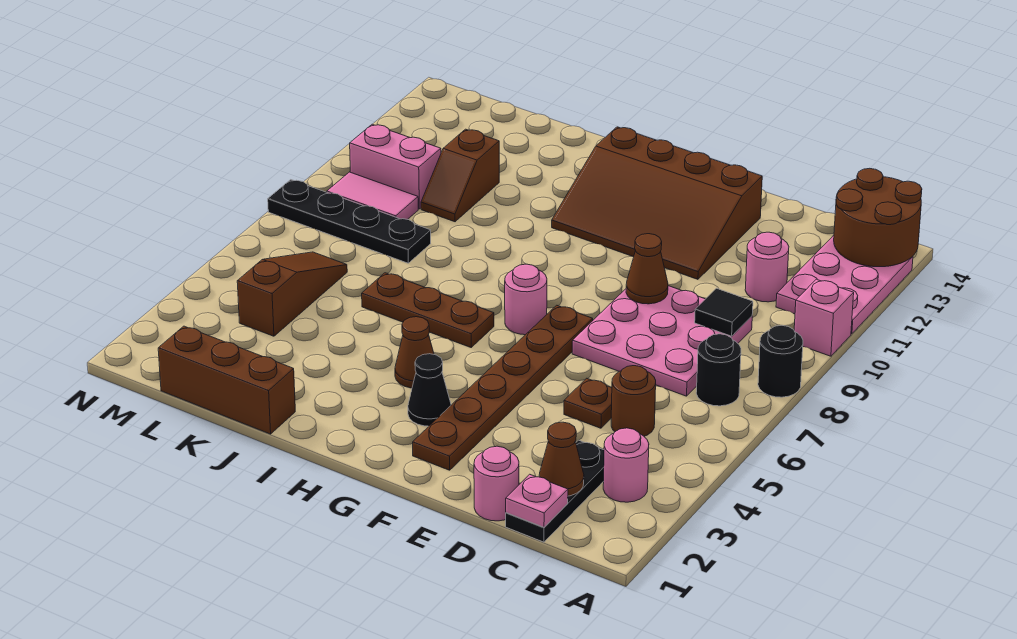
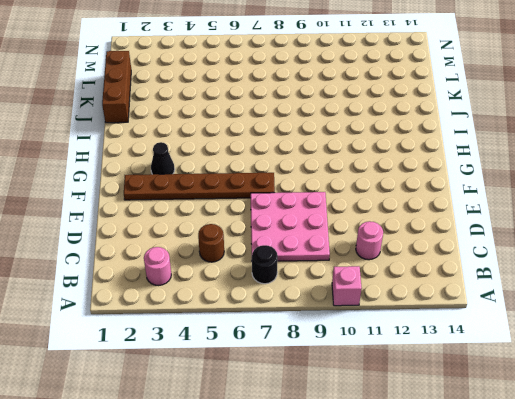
none -> black 1x1 round brick [758,325,803,397]
none -> pink 2x3 plate [776,235,913,334]
none -> black 1x3 plate [506,440,604,542]

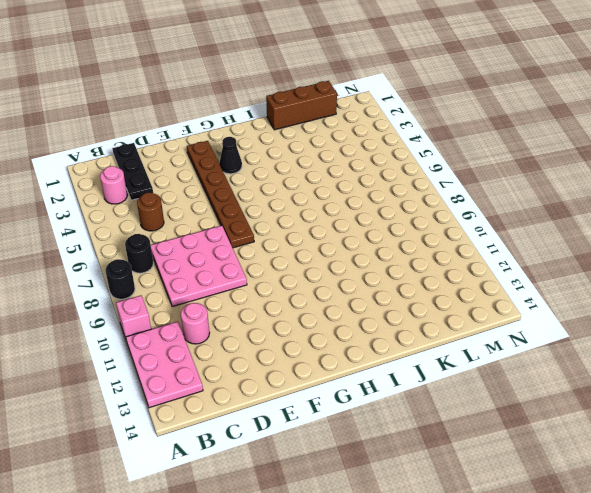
none -> pink 1x1 round brick [474,446,519,521]
none -> brown 1x1 plate [564,378,612,428]
none -> brown 3x4 slope [552,127,762,279]

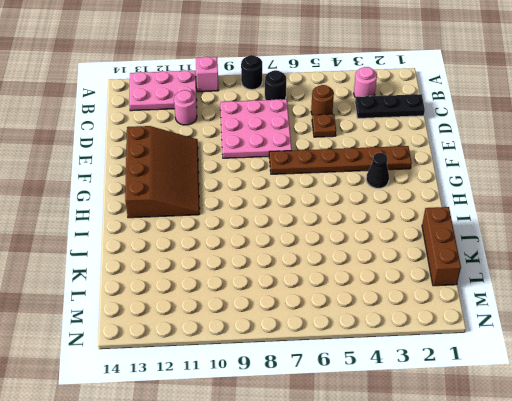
none -> pink 1x1 round brick [474,446,519,521]
none -> pink 1x1 round brick [505,264,547,335]
none -> brown 1x1 cone [395,317,434,388]

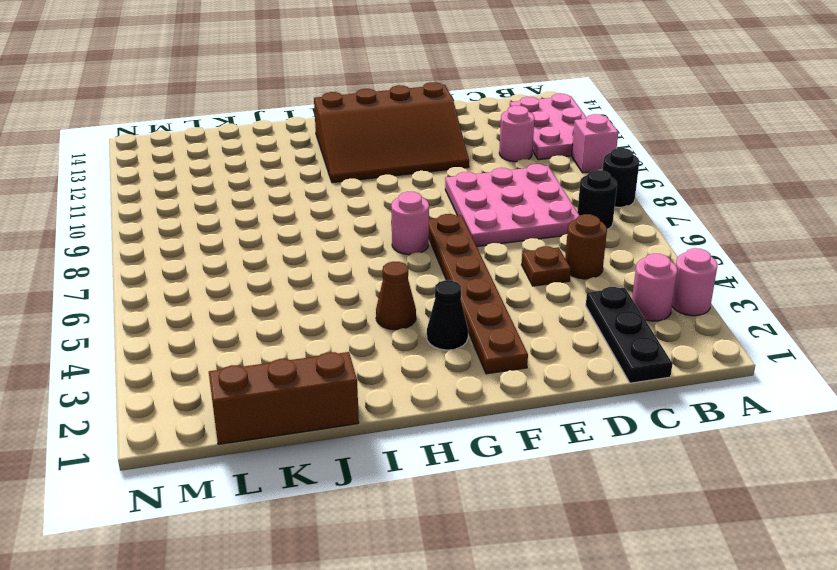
pink 1x1 round brick [672,248,718,316] -> pink 1x1 round brick moved to [474,446,519,521]
none -> brown 1x3 plate [362,273,494,347]
none -> black 1x4 plate [268,180,431,263]
none -> brown 1x2 slope [421,129,499,222]

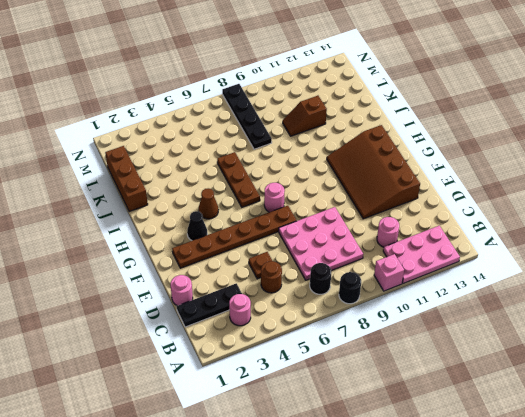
none -> brown 1x3 slope [237,252,347,336]
none -> pink 1x2 tile [327,172,418,220]
none -> pink 1x2 brick [350,124,441,209]

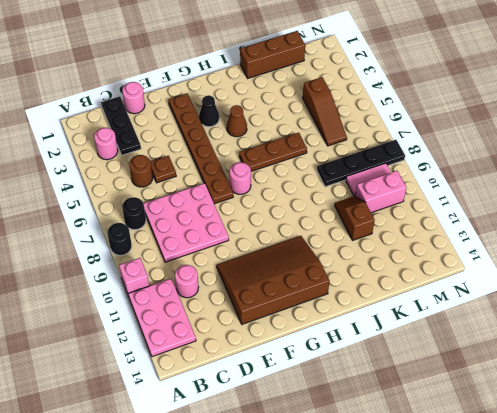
none -> brown 2x2 round brick [834,168,922,267]
none -> pink 1x1 plate [506,474,568,527]
none -> brown 1x1 cone [539,422,584,496]

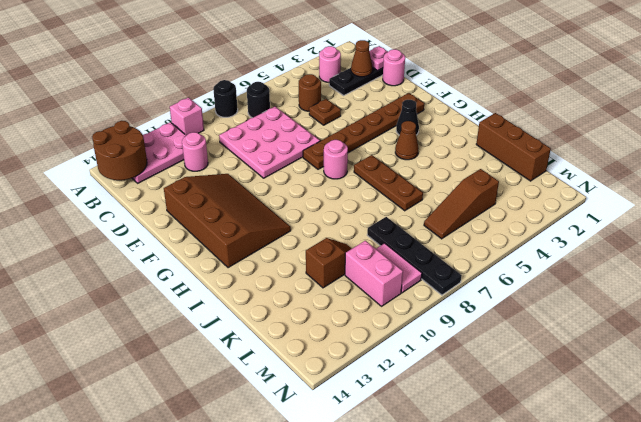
none -> black 1x1 tile [695,288,753,336]
none -> brown 1x1 cone [626,234,668,304]

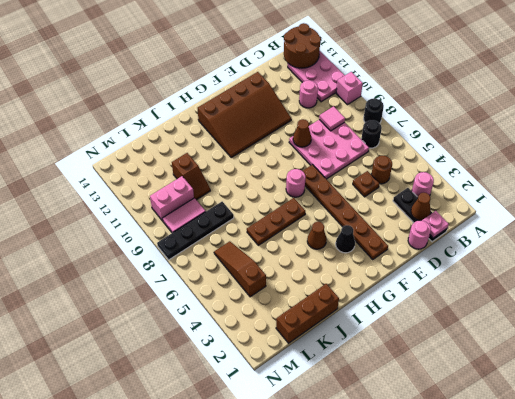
pink 1x1 tile [319,106,345,131] -> black 1x1 tile [695,288,753,336]

